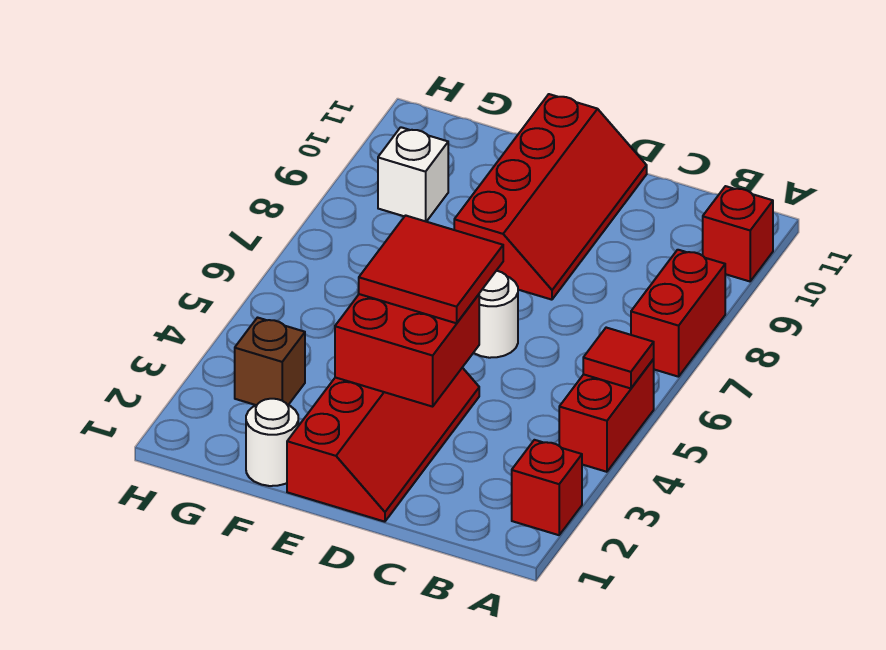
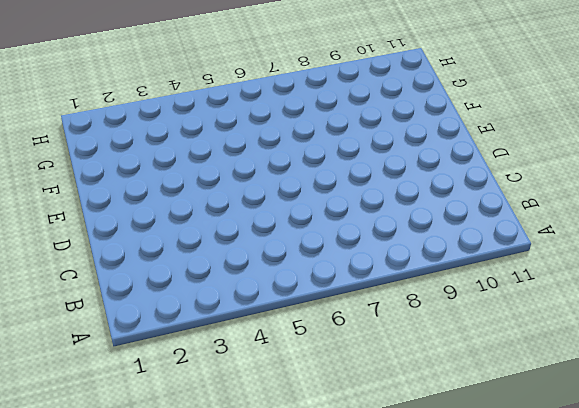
none -> red 1x1 brick [512,440,582,535]
none -> red 1x2 brick [559,359,654,472]
none -> red 1x2 brick [631,250,725,377]

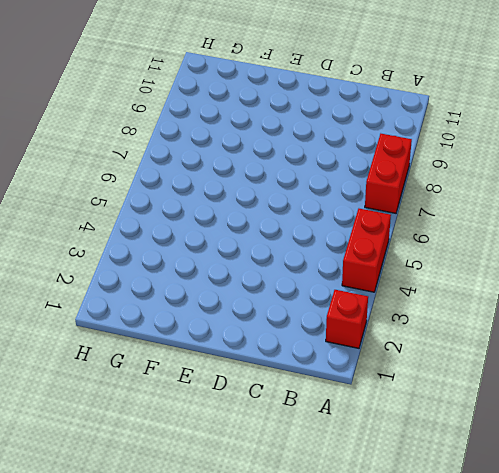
none -> red 1x1 brick [703,186,773,281]
none -> red 2x4 slope [287,368,479,522]
none -> white 1x1 round brick [474,271,518,358]

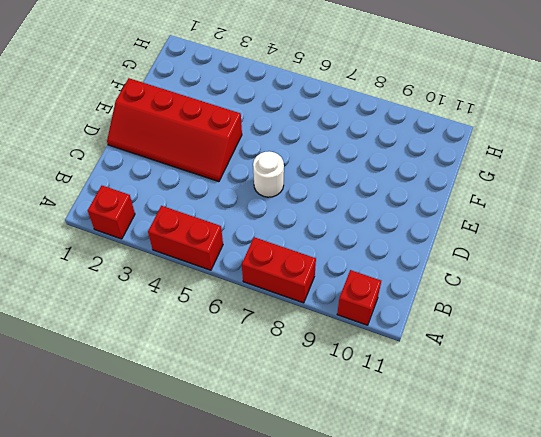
none -> red 2x4 slope [454,94,647,300]
none -> white 1x1 round brick [246,399,298,486]
none -> brown 1x1 brick [235,318,305,405]

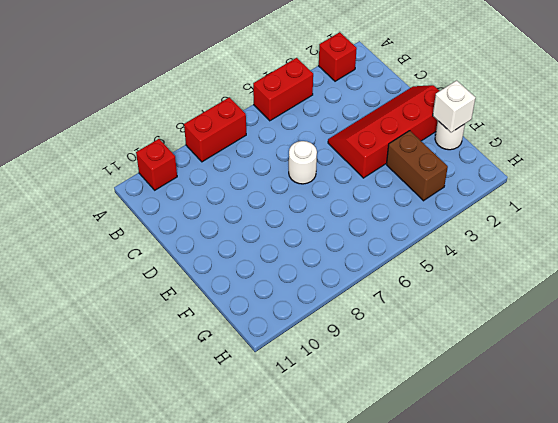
white 1x1 brick [433,80,476,132] -> white 1x1 brick moved to [378,127,448,222]
brown 1x2 brick [386,131,448,201] -> brown 1x1 brick [235,318,305,405]
none -> red 2x4 slope [454,94,647,300]
none -> red 1x1 tile [583,328,654,389]
none -> red 2x2 brick [335,294,479,407]

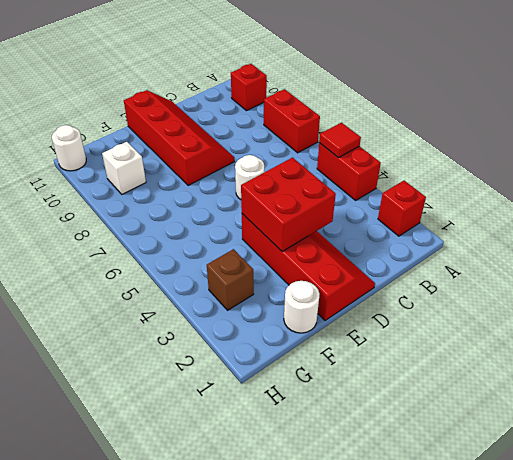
white 1x1 round brick [52,125,86,171] -> none
none -> red 2x2 tile [359,215,503,323]

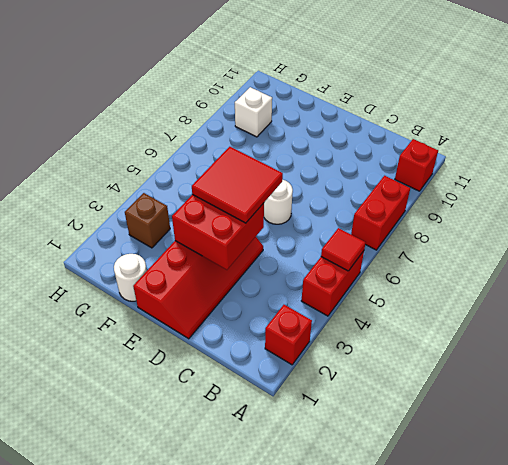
none -> red 2x4 slope [454,94,647,300]

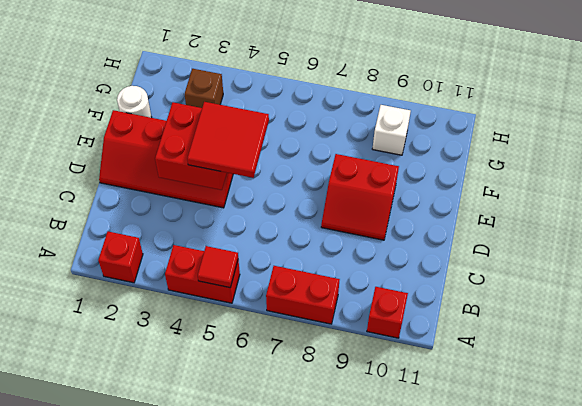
red 2x2 slope [321,154,399,240] -> red 2x4 slope [454,94,647,300]
none -> white 1x1 round brick [474,271,518,358]

